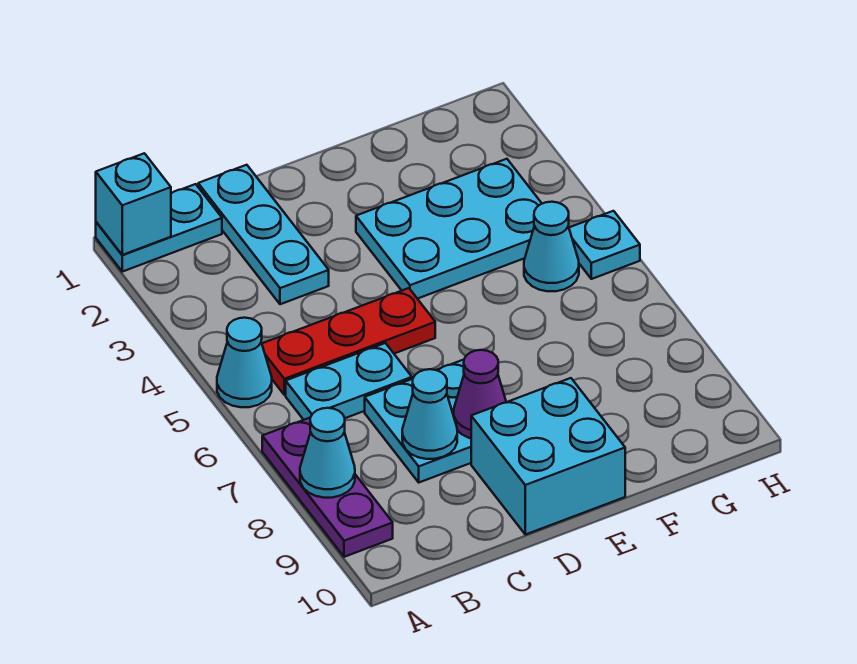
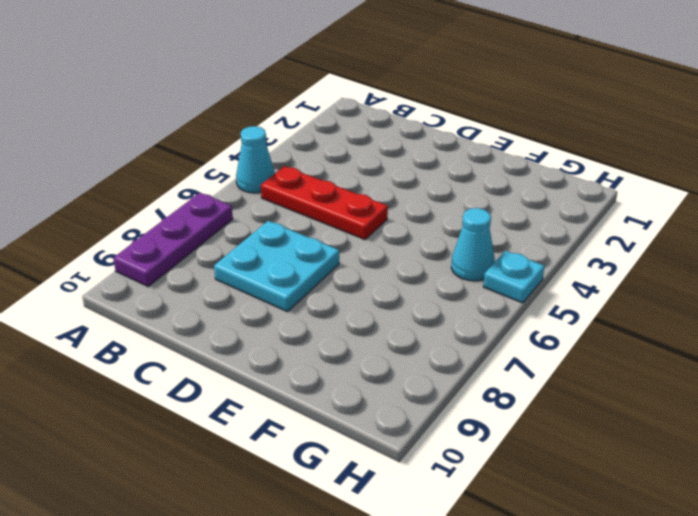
none -> cyan 1x2 plate [96,184,222,272]
none -> cyan 1x2 plate [286,343,412,420]
none -> cyan 1x3 plate [198,165,329,304]

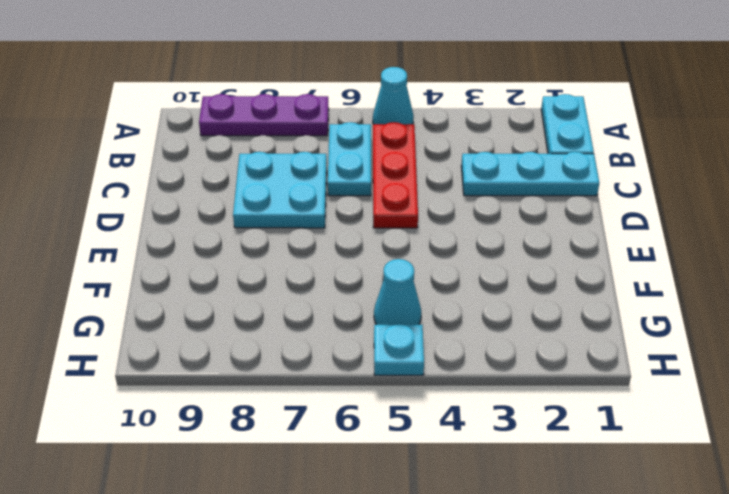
none -> cyan 2x2 brick [471,378,625,535]
none -> cyan 2x3 plate [356,159,542,299]
none -> cyan 1x1 brick [96,153,171,255]

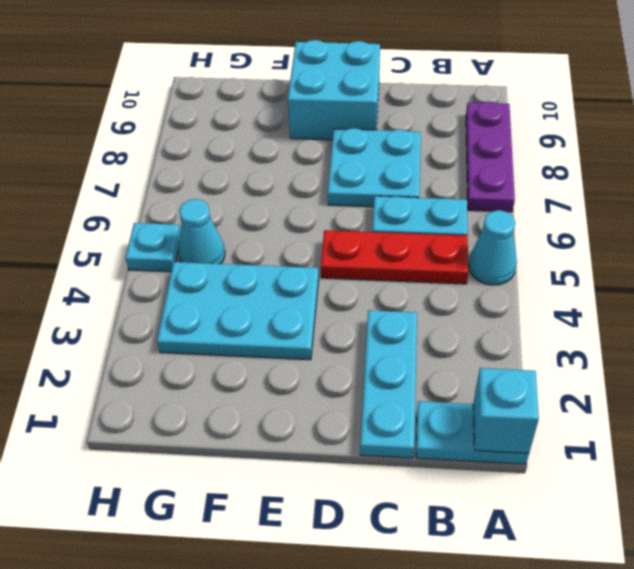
none -> cyan 1x1 cone [300,408,355,498]
none -> cyan 1x1 cone [402,369,457,459]
none -> purple 1x1 cone [454,350,506,438]

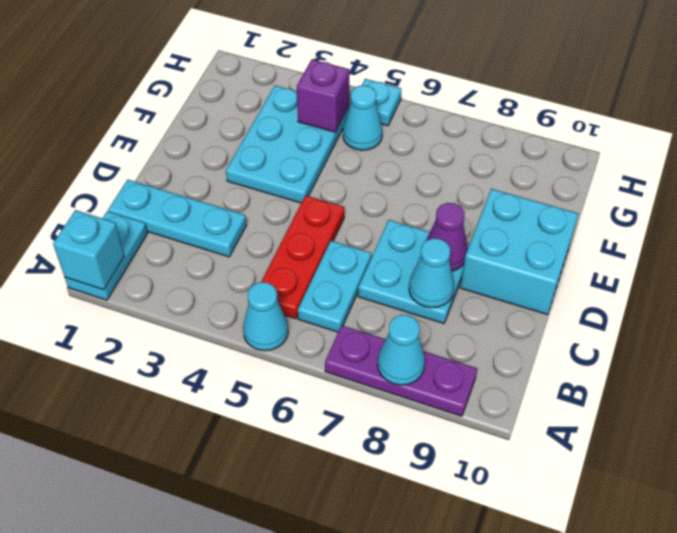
purple 1x1 brick [297,59,350,132] -> none

